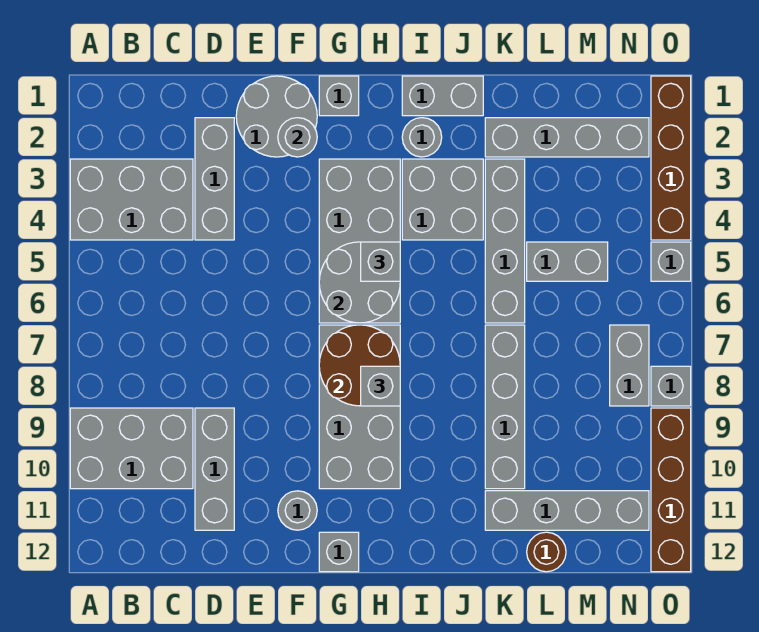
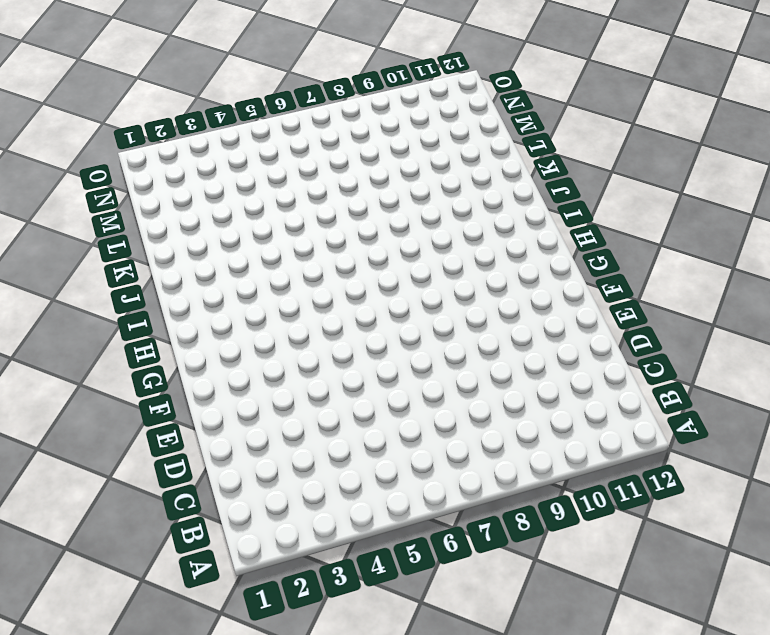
none -> grey 2x3 brick [70,159,193,240]
none -> grey 2x3 brick [70,408,193,489]
none -> grey 1x3 brick [195,118,234,240]

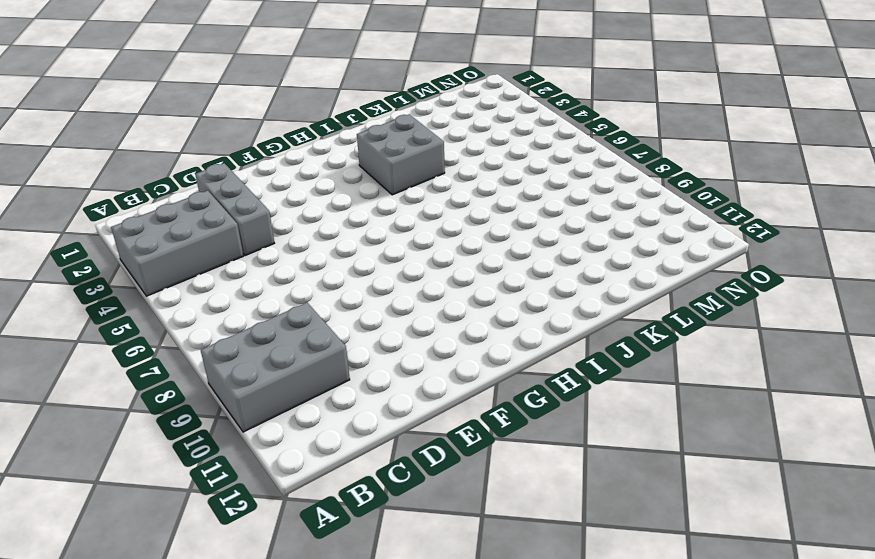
none -> grey 1x3 brick [195,408,234,530]
none -> grey 2x2 round brick [236,76,317,157]
none -> grey 1x1 round brick [278,491,317,530]

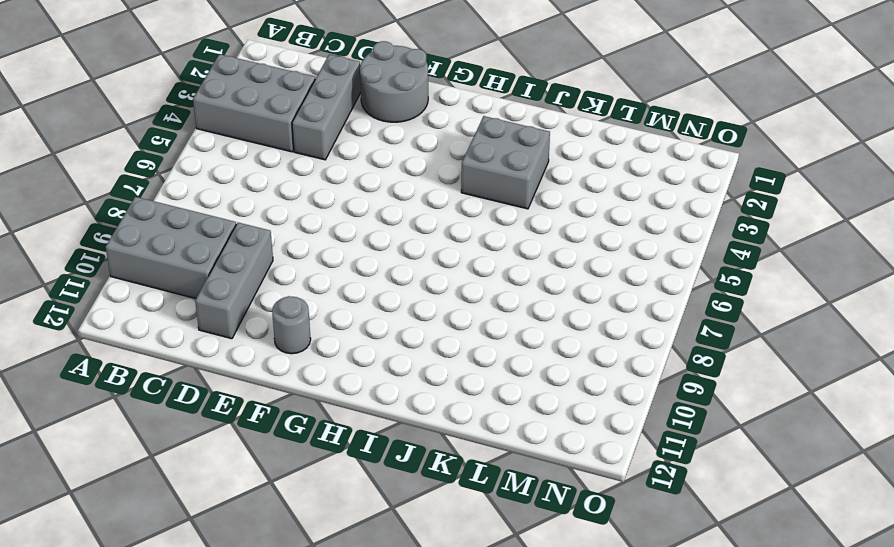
none -> grey 1x1 brick [319,76,359,116]
none -> grey 2x4 brick [319,159,400,323]
none -> grey 2x4 brick [319,325,400,489]

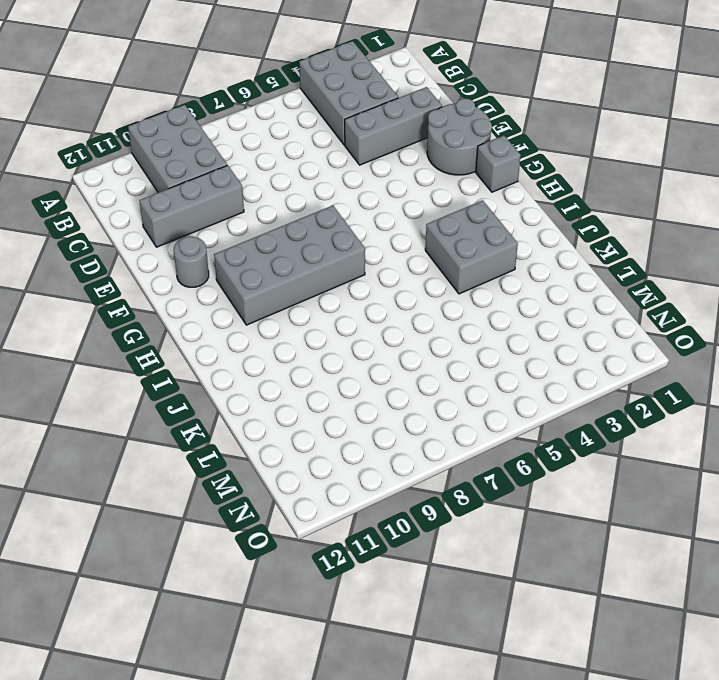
none -> grey 2x4 brick [319,159,400,323]
none -> grey 1x1 brick [319,532,359,572]
none -> grey 1x2 brick [402,76,483,116]

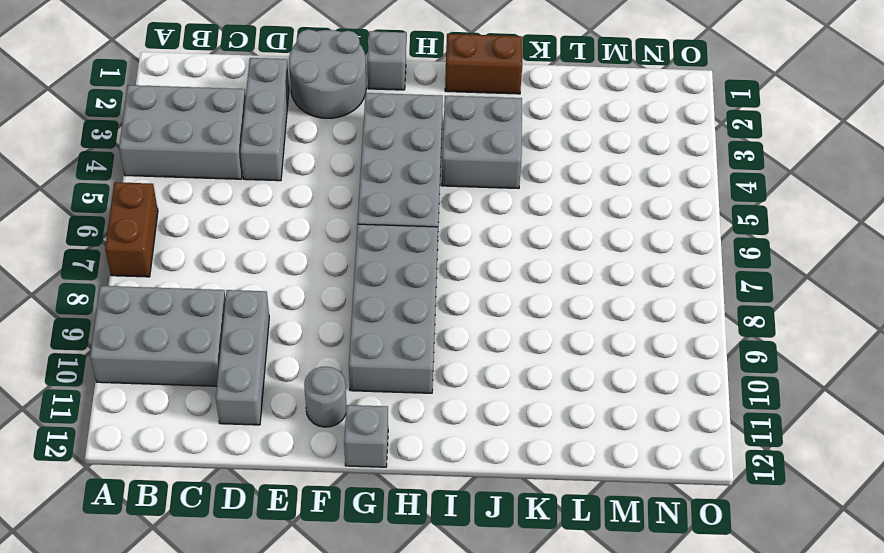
brown 1x2 brick [105,182,158,277] -> none
brown 1x2 brick [445,34,523,94] -> grey 1x2 brick [402,76,483,116]
none -> grey 1x1 round brick [402,118,442,157]
none -> grey 1x4 brick [485,118,649,157]
none -> grey 1x4 brick [485,159,525,323]

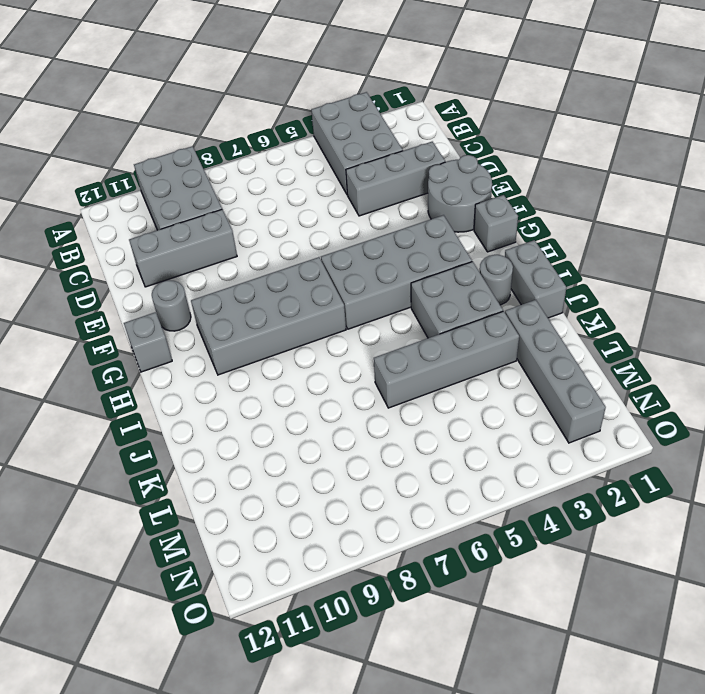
none -> grey 1x4 brick [485,325,525,489]
none -> grey 1x4 brick [485,491,649,530]
none -> grey 1x2 brick [527,242,608,281]

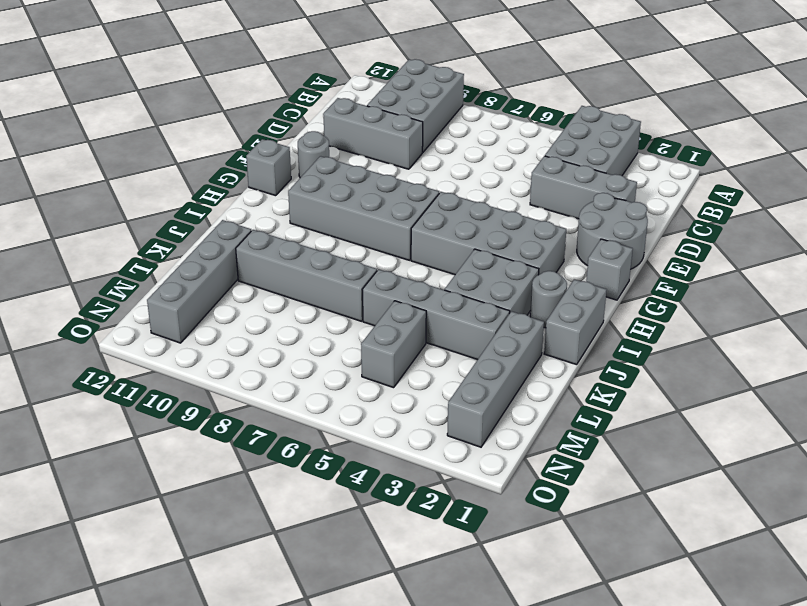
none -> brown 1x1 round brick [527,532,566,572]
none -> grey 1x2 brick [610,325,649,406]
none -> brown 1x4 brick [651,76,691,240]

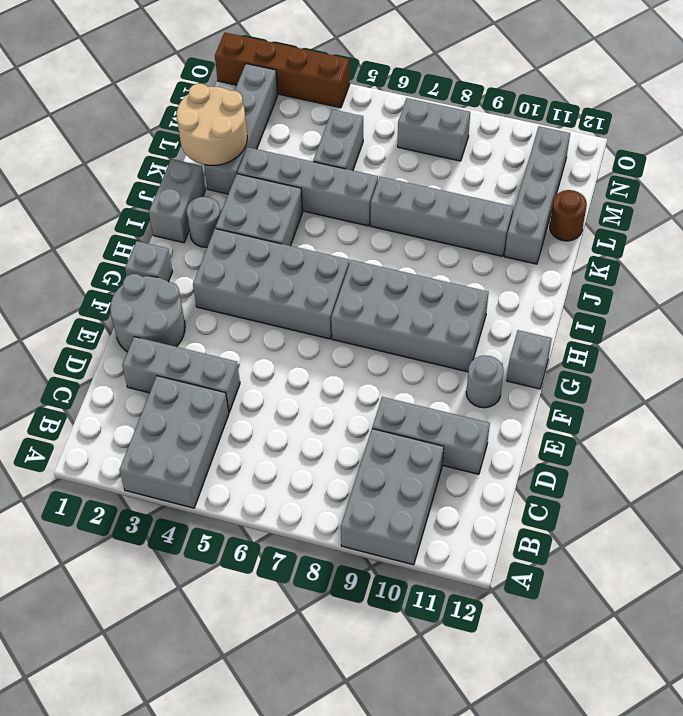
tan 2x2 round brick [177,84,247,165] -> none
none -> grey 1x1 brick [651,242,691,281]
none -> grey 1x1 brick [651,366,691,406]
none -> brown 1x4 brick [651,408,691,572]

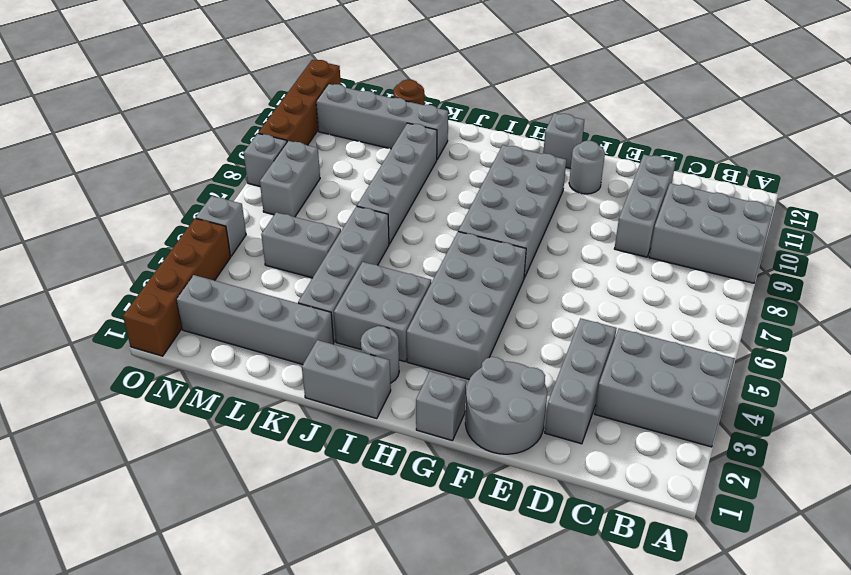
none -> grey 1x1 round brick [278,118,317,157]
none -> grey 2x2 round brick [319,242,400,323]
none -> brown 2x2 round brick [319,325,400,406]

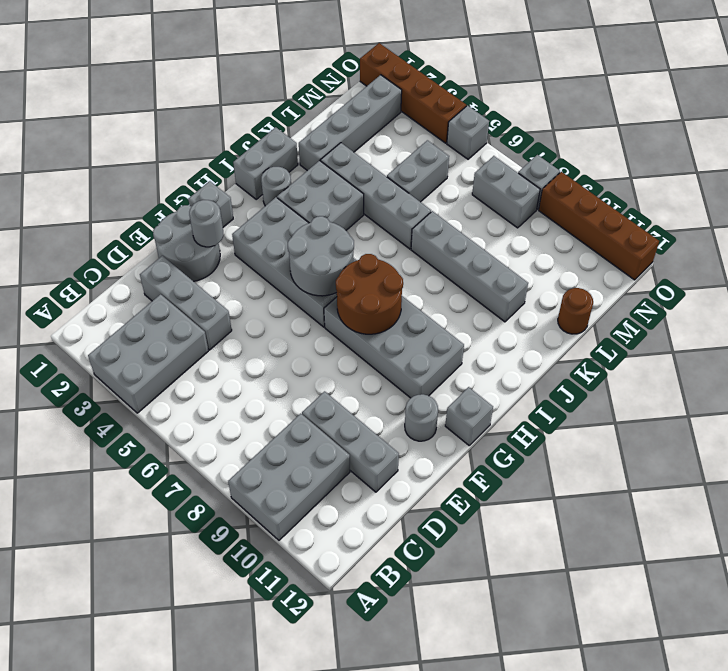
none -> grey 1x4 brick [485,491,649,530]
none -> grey 1x1 brick [361,242,400,281]
none -> grey 1x1 brick [361,366,400,406]

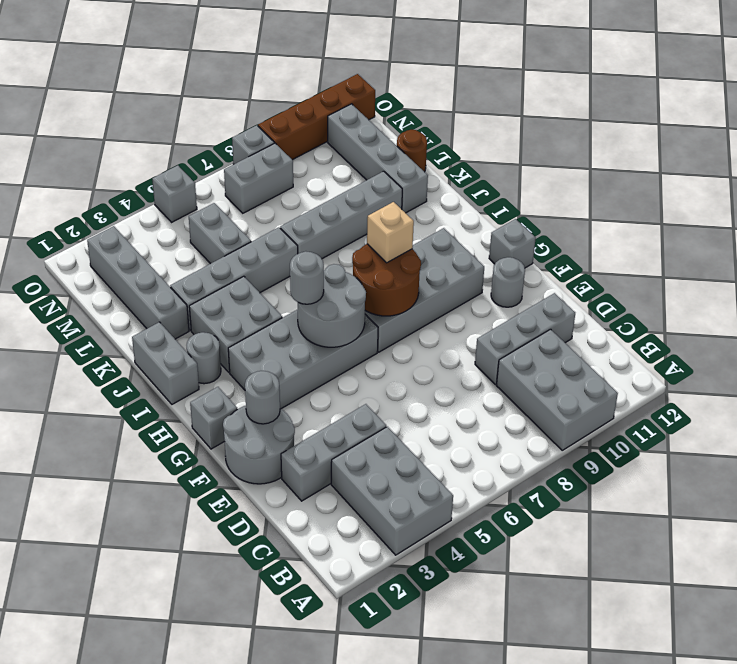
grey 1x1 round brick [290,251,324,304] -> grey 1x1 brick [361,242,400,281]
tan 1x1 brick [367,202,414,263] -> grey 1x1 brick [361,366,400,406]
none -> brown 1x4 brick [651,76,691,240]

